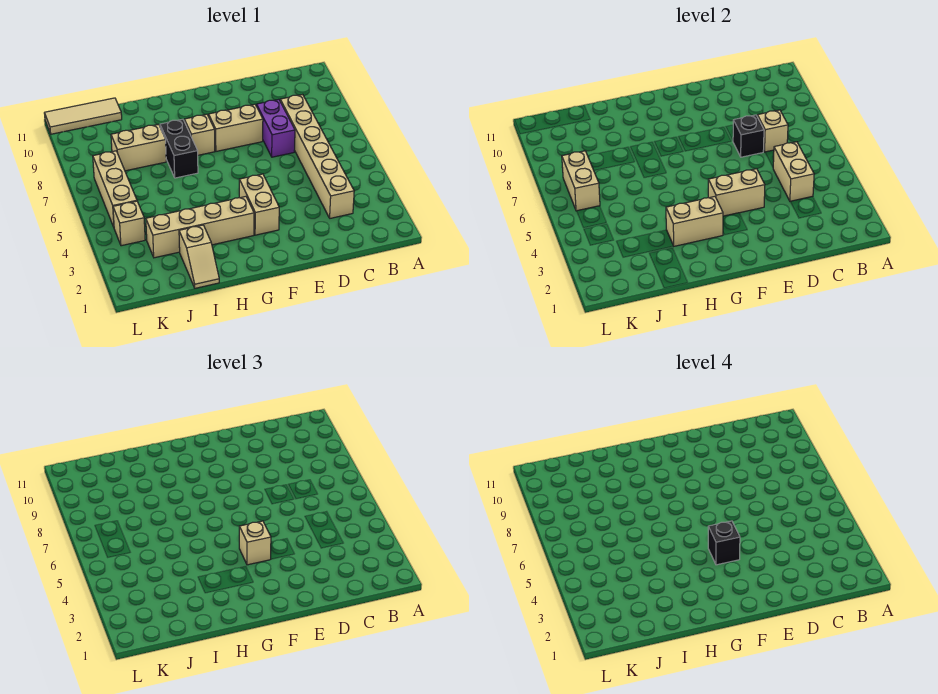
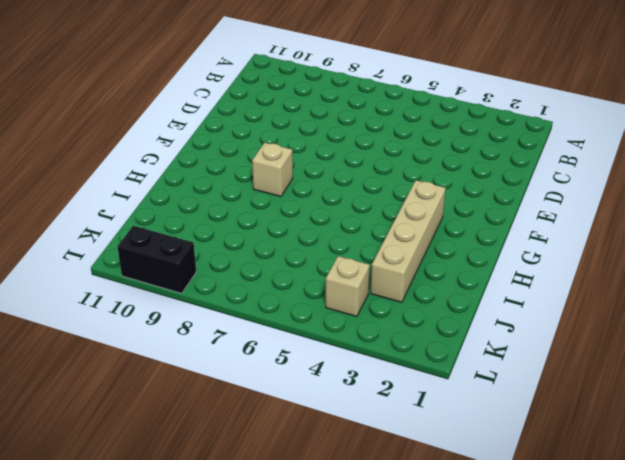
black 1x2 brick [117,226,196,293] -> black 1x2 brick moved to [160,119,198,178]
none -> tan 1x6 brick [280,94,354,218]
none -> purple 1x2 brick [256,99,295,157]
none -> tan 1x2 brick [209,104,263,151]

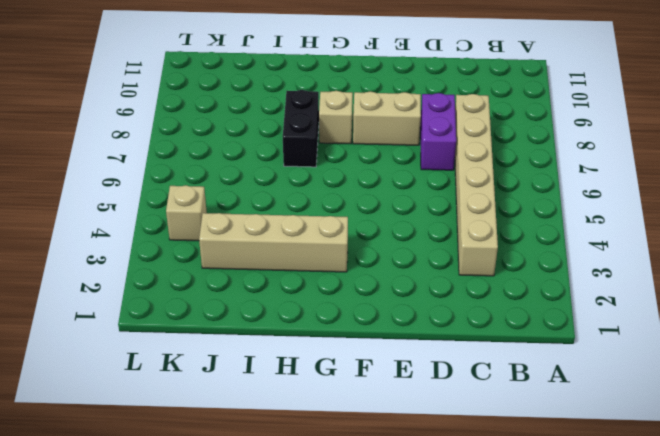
none -> tan 1x2 brick [239,174,279,235]
none -> tan 1x2 slope [179,225,219,288]
none -> tan 1x2 brick [111,124,166,171]

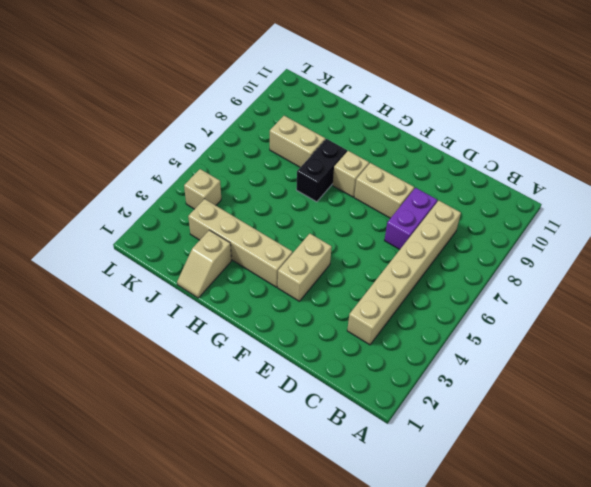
none -> tan 1x3 tile [44,98,122,134]
none -> tan 1x3 brick [93,151,137,227]
none -> tan 1x2 brick [773,142,814,202]

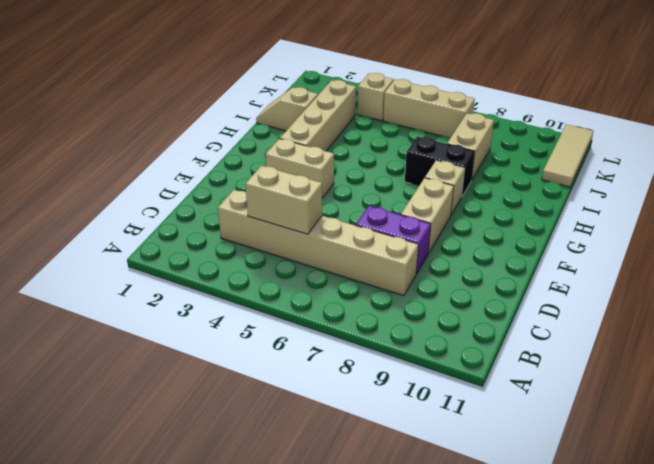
none -> tan 1x1 brick [757,110,788,152]
none -> black 1x1 brick [733,115,764,157]
none -> tan 1x2 brick [708,169,765,216]

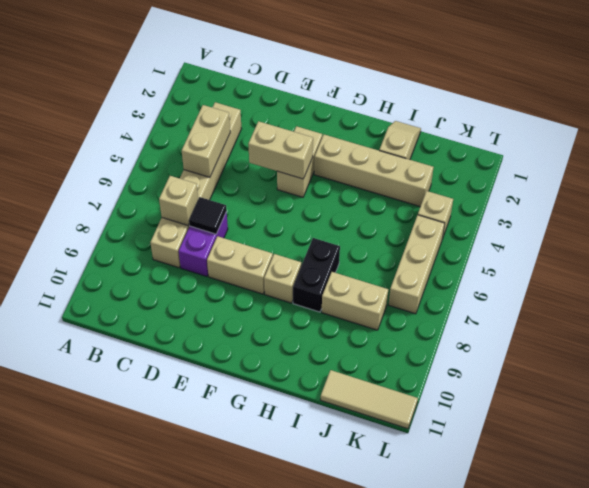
black 1x1 tile [189,197,227,234] -> black 1x1 brick [733,115,764,157]
none -> tan 1x2 brick [666,197,723,246]
none -> tan 1x2 brick [562,151,600,211]
none -> tan 1x1 brick [239,521,271,565]

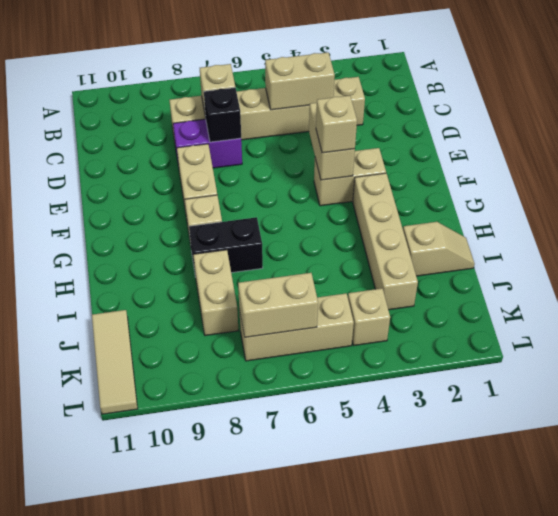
none -> tan 1x2 brick [666,197,723,246]
none -> black 1x1 brick [708,521,740,565]

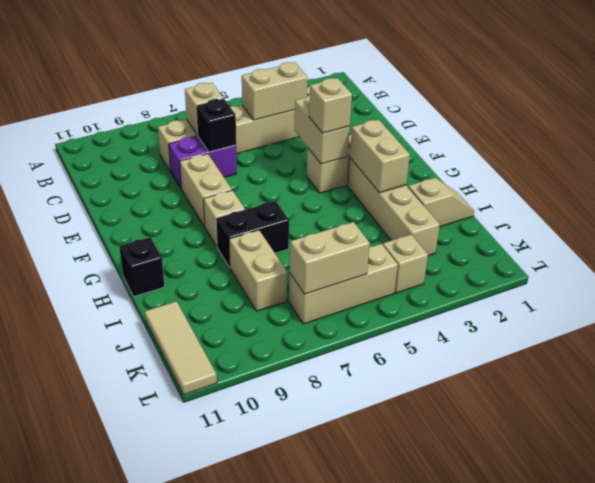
black 1x1 brick [119,237,165,296] -> black 1x1 brick moved to [708,521,740,565]

